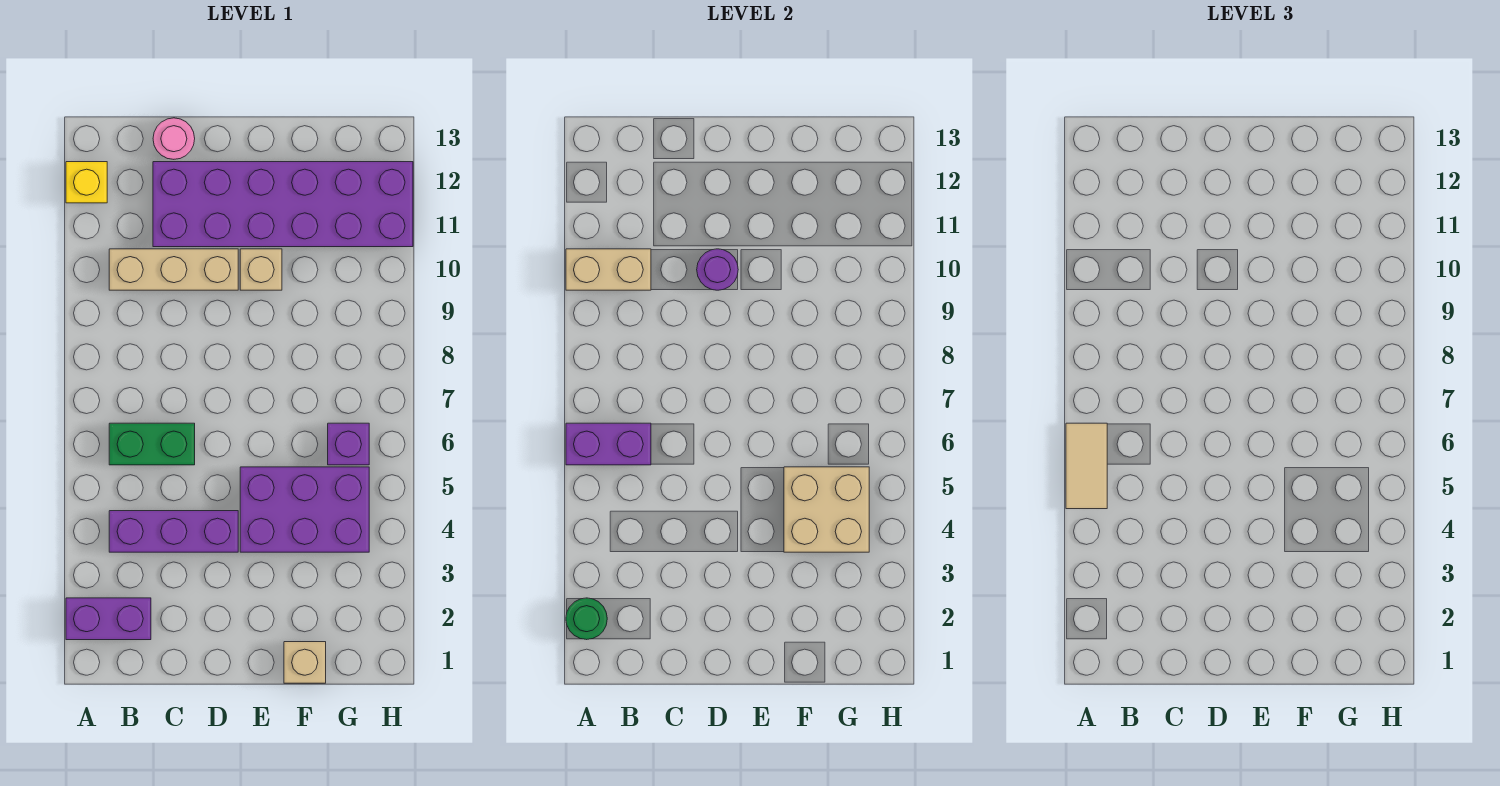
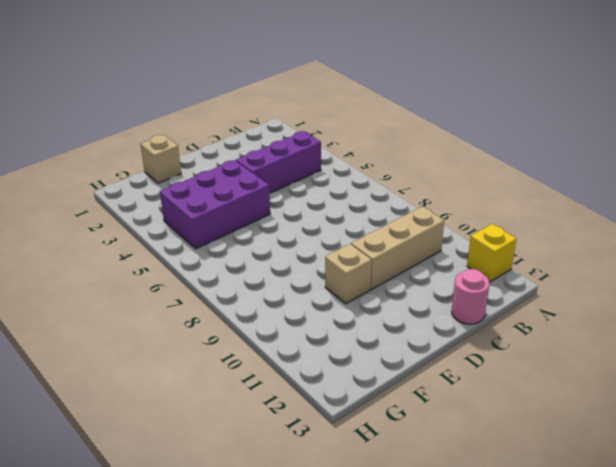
none -> purple 1x2 brick [66,598,151,640]
none -> green 1x2 brick [109,423,195,465]
none -> purple 2x6 brick [153,162,413,247]

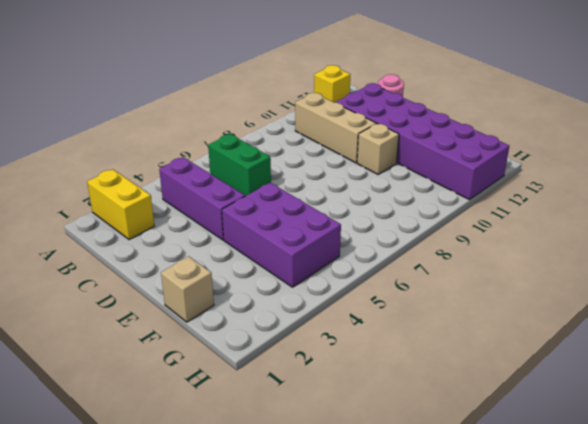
yellow 1x2 brick [87,169,154,240] -> purple 1x2 brick [66,598,151,640]
none -> purple 1x1 brick [328,423,369,465]
none -> green 1x1 round brick [566,598,607,640]
none -> purple 1x2 brick [566,423,651,465]

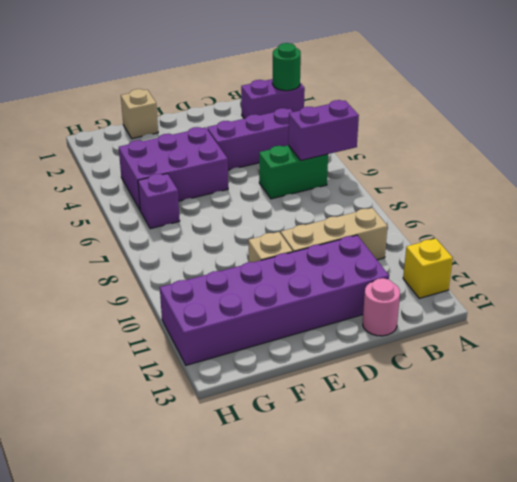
none -> tan 1x2 brick [566,249,651,290]
none -> purple 1x1 round brick [697,249,738,290]
none -> tan 2x2 brick [784,467,869,552]

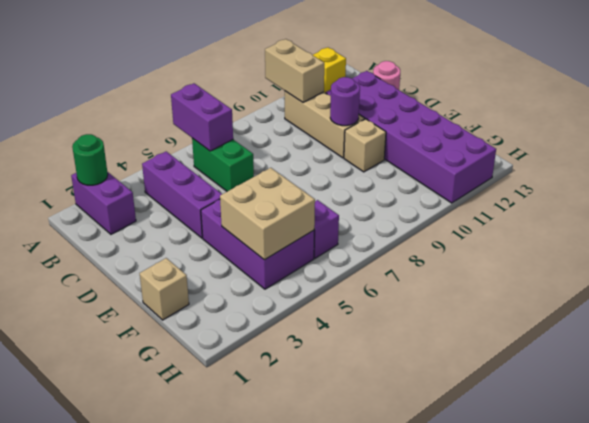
none -> tan 1x2 tile [1066,423,1107,509]

